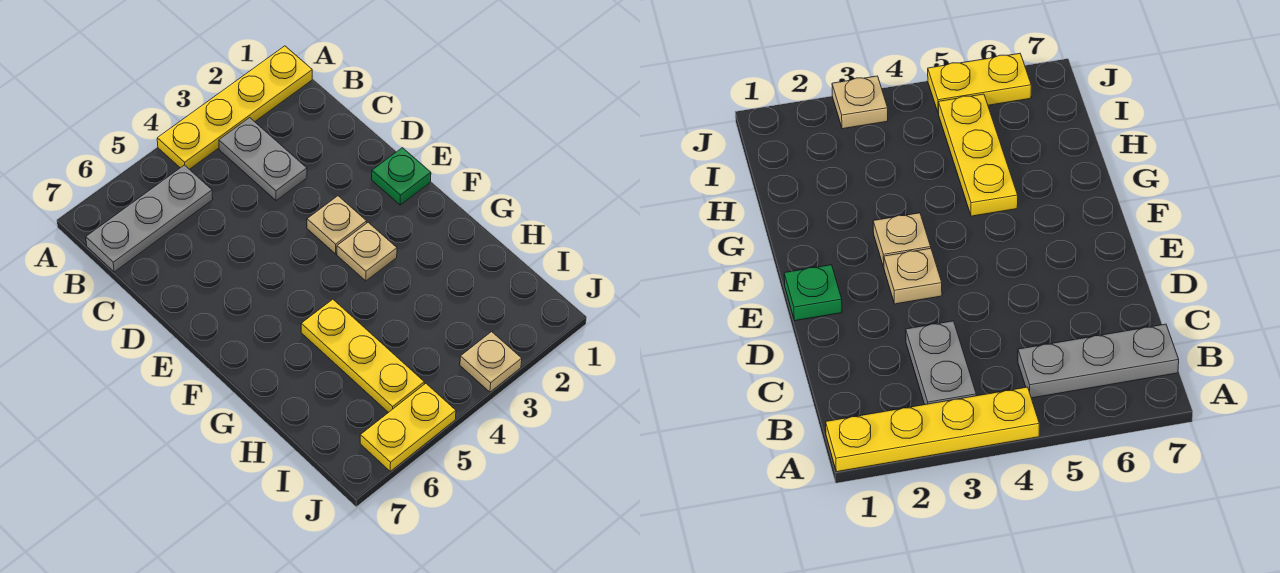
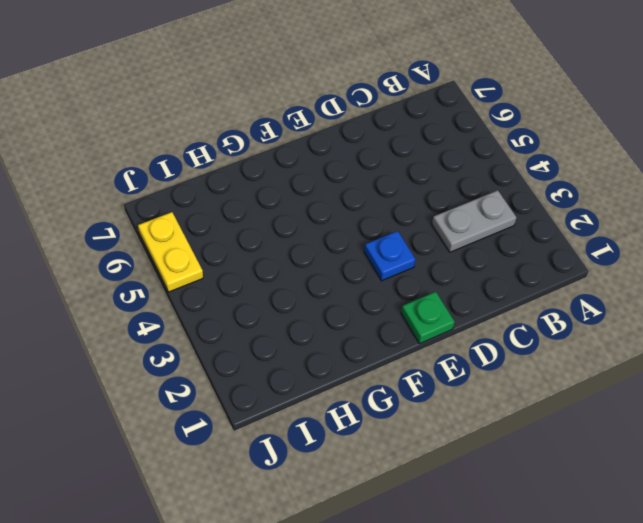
blue 1x1 plate [364,231,416,281] -> tan 1x1 plate [307,196,367,254]
none -> yellow 1x4 plate [157,46,312,169]
none -> grey 1x3 plate [86,165,213,272]

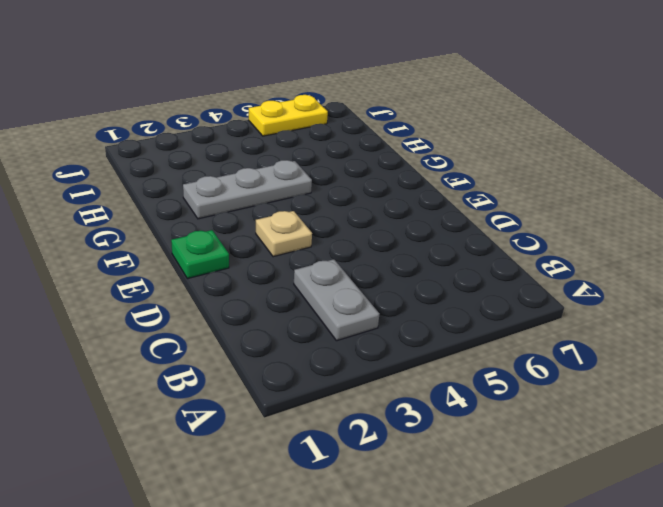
grey 1x3 plate [183,160,312,219] -> grey 1x3 plate moved to [86,165,213,272]
none -> yellow 1x4 plate [157,46,312,169]
none -> tan 1x1 plate [337,223,397,281]

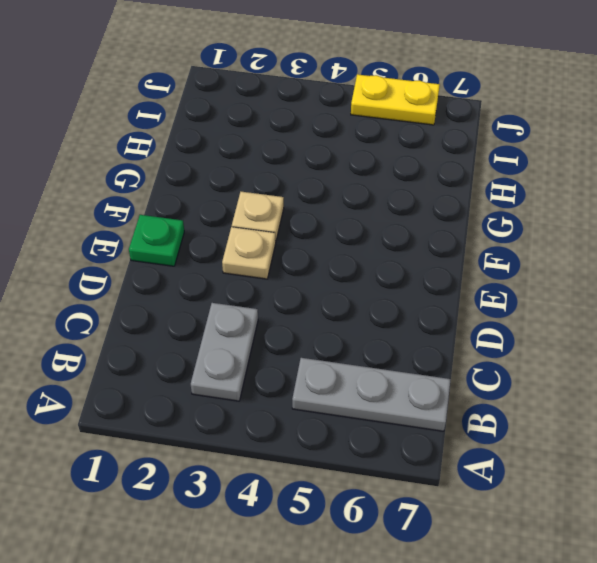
none -> yellow 1x4 plate [157,46,312,169]
none -> yellow 1x3 plate [301,299,424,413]

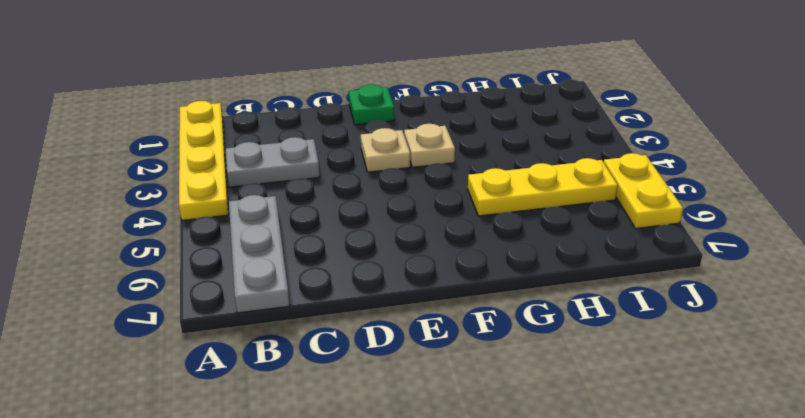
none -> tan 1x1 plate [460,332,522,392]

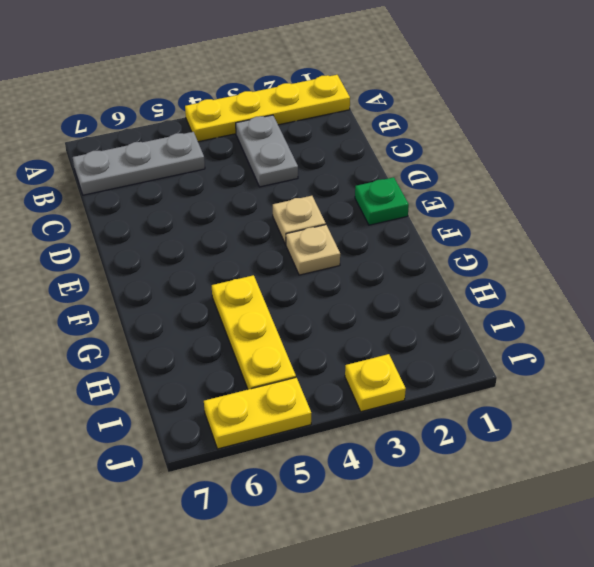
yellow 1x1 plate [345,354,406,412] -> tan 1x1 plate [460,332,522,392]

